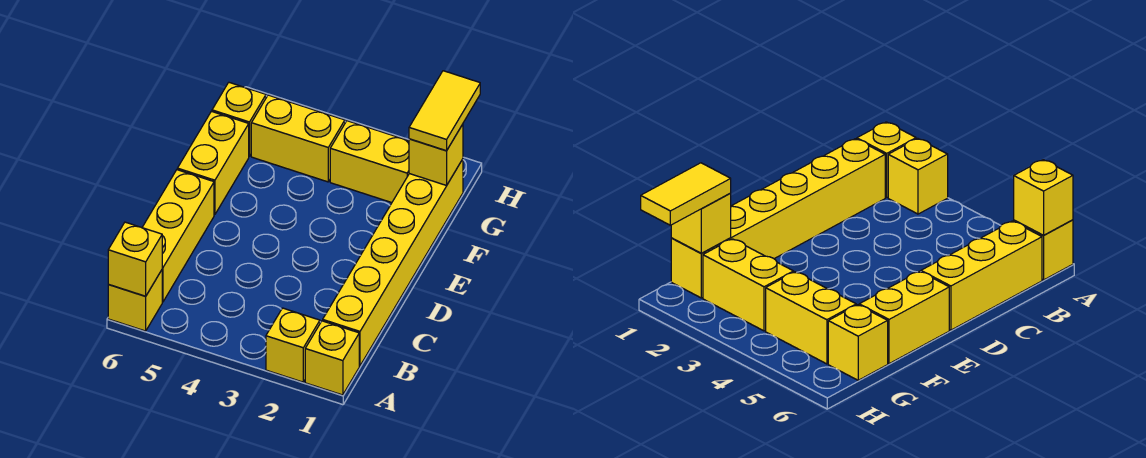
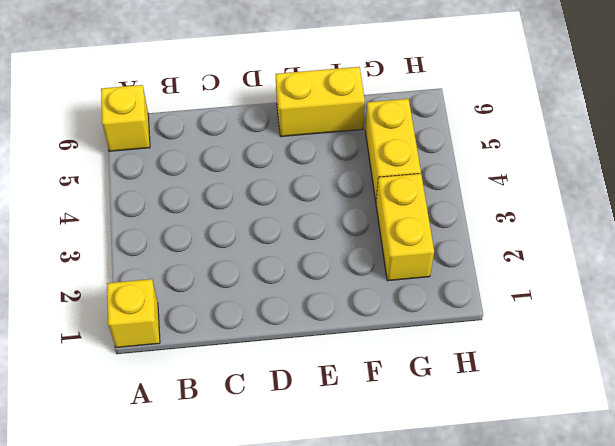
none -> yellow 1x1 brick [266,308,320,382]
none -> yellow 1x6 brick [323,159,463,366]
none -> yellow 1x3 brick [142,170,214,302]

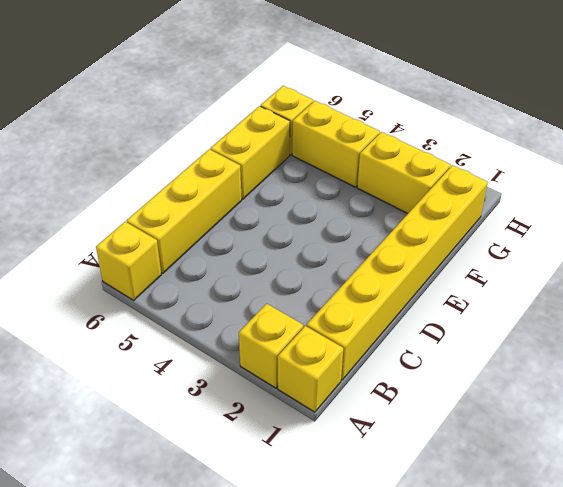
none -> yellow 1x1 brick [108,222,162,296]
none -> yellow 1x1 brick [409,124,463,185]
none -> yellow 1x2 tile [409,71,480,151]

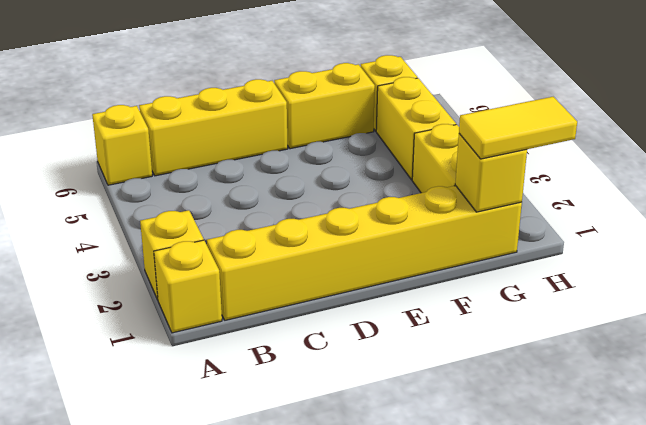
none -> yellow 1x1 brick [108,222,162,296]

